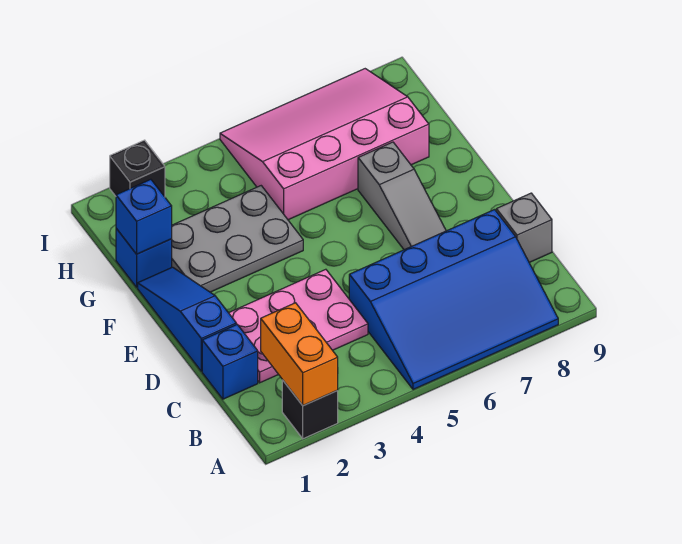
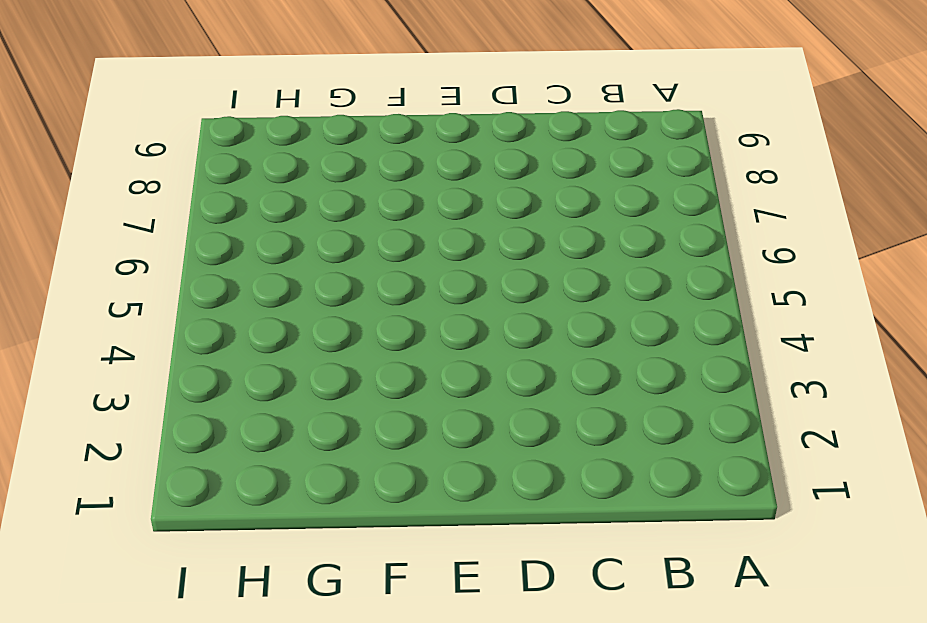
none -> black 1x1 brick [282,380,338,439]
none -> blue 3x4 slope [349,210,558,390]
none -> blue 1x1 brick [202,325,258,399]

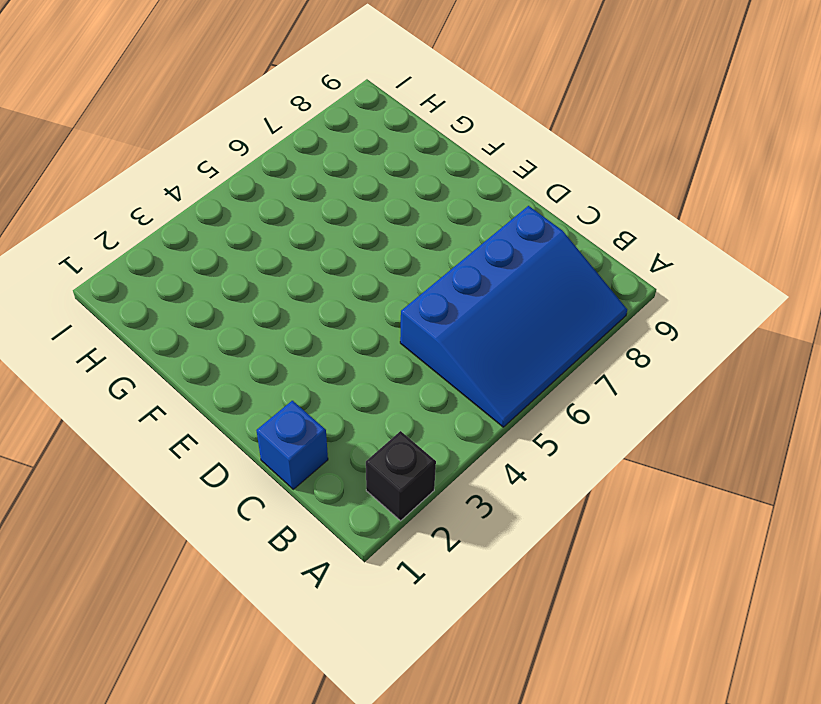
none -> pink 2x3 plate [229,269,368,383]
none -> grey 1x1 brick [496,193,552,262]
none -> blue 1x3 slope [138,267,236,371]

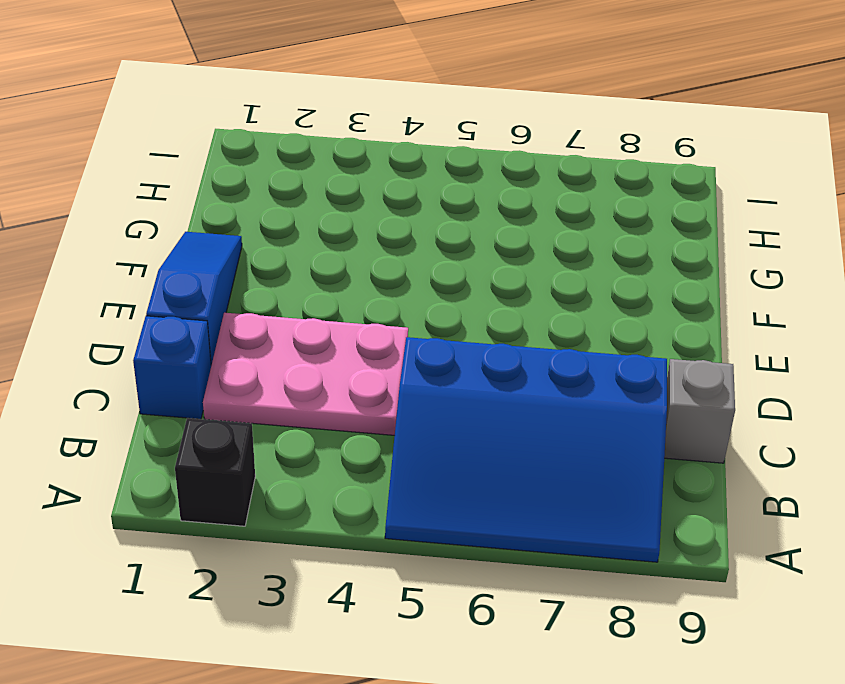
none -> grey 1x3 slope [358,142,446,250]
none -> grey 2x3 plate [172,186,303,292]
none -> blue 1x1 brick [116,228,172,287]

